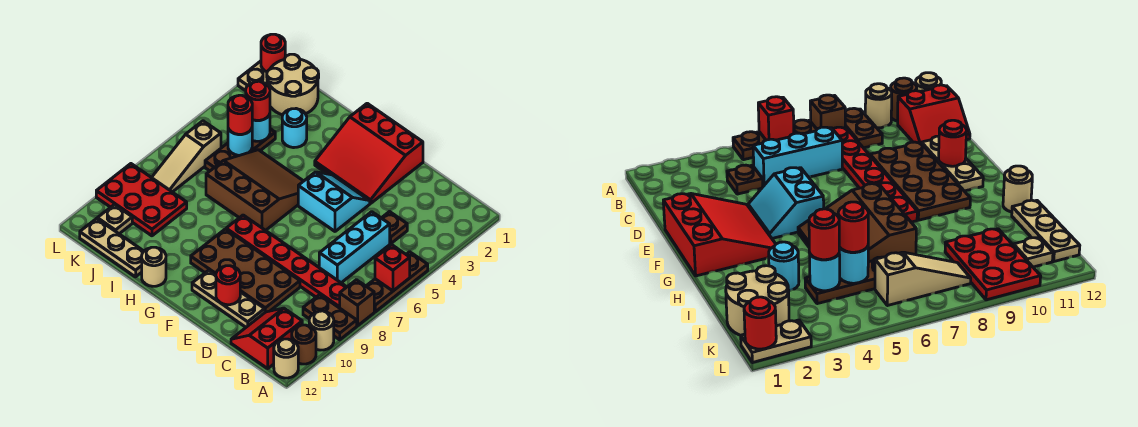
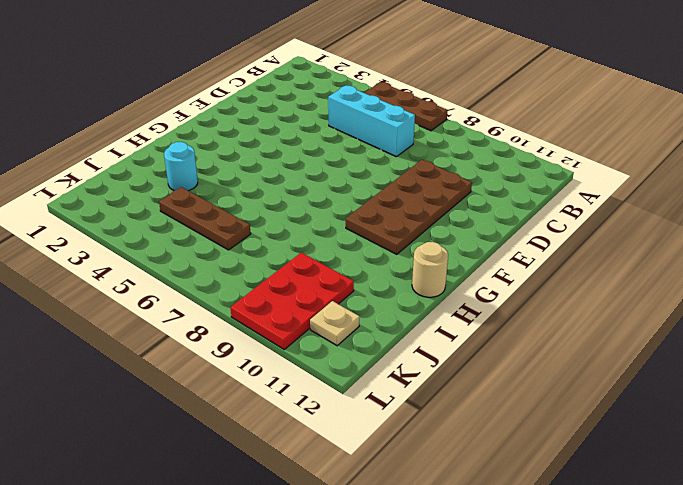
none -> brown 1x1 brick [340,280,374,326]
none -> brown 1x2 plate [303,295,357,340]
none -> tan 1x1 round brick [309,311,334,350]
none -> brown 1x1 round brick [292,325,316,364]

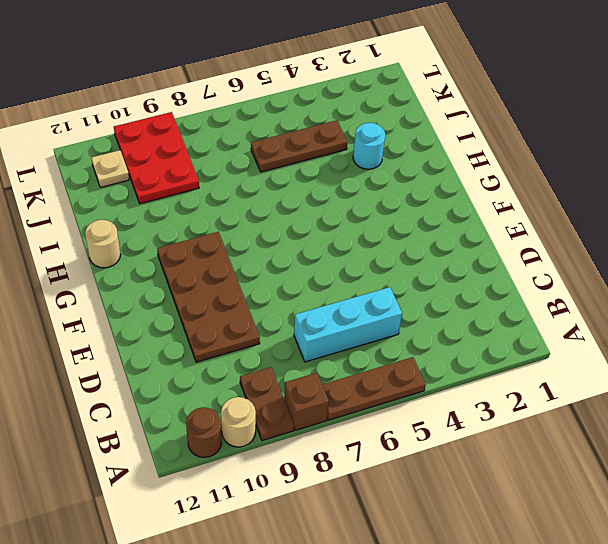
none -> tan 1x1 round brick [274,339,298,378]
none -> red 1x6 plate [226,215,346,308]
none -> red 2x2 slope [231,308,302,368]
none -> brown 1x1 plate [382,212,407,244]

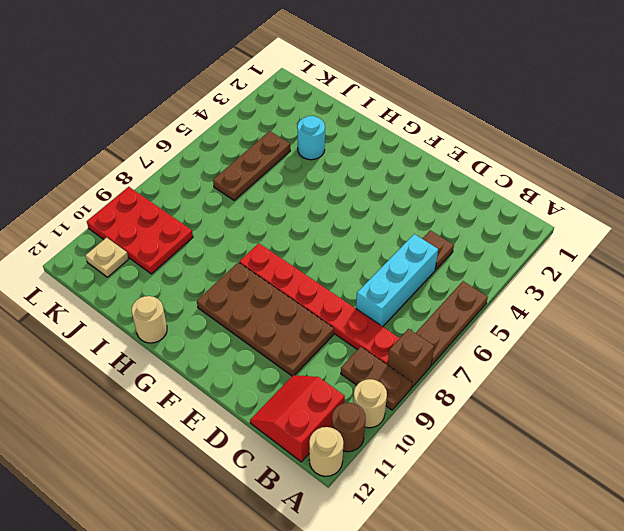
none -> tan 1x3 plate [192,270,265,327]
none -> red 3x3 slope [315,103,423,204]
none -> cyan 2x2 slope [298,172,370,231]
none -> brown 3x3 slope [206,150,303,230]

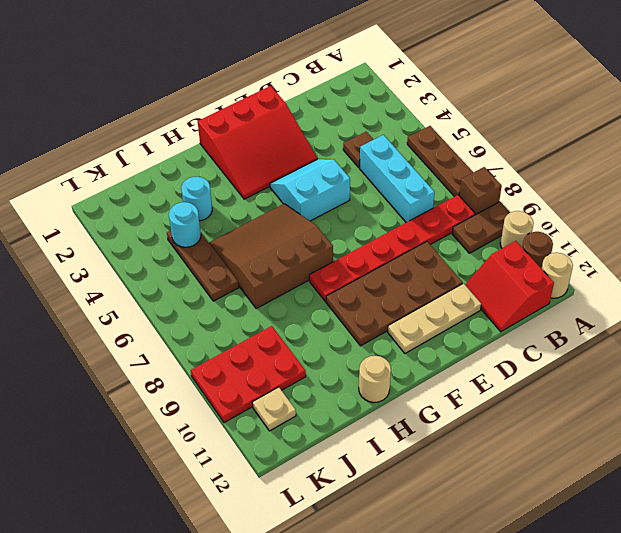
none -> tan 1x3 plate [80,219,144,277]
none -> tan 2x2 round brick [267,54,319,115]
none -> tan 1x3 slope [152,121,221,192]
none -> tan 1x2 plate [238,61,267,91]

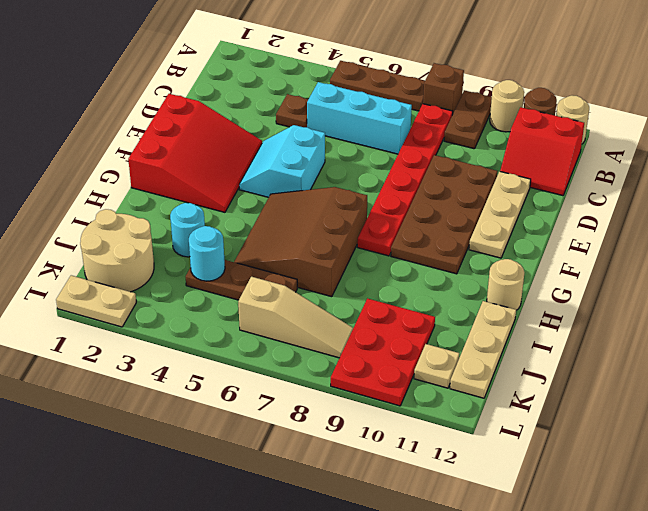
none -> red 1x1 brick [375,245,410,291]
none -> red 1x1 round brick [216,266,240,305]
none -> cyan 1x1 round brick [228,128,252,155]
none -> red 1x1 round brick [261,34,285,72]

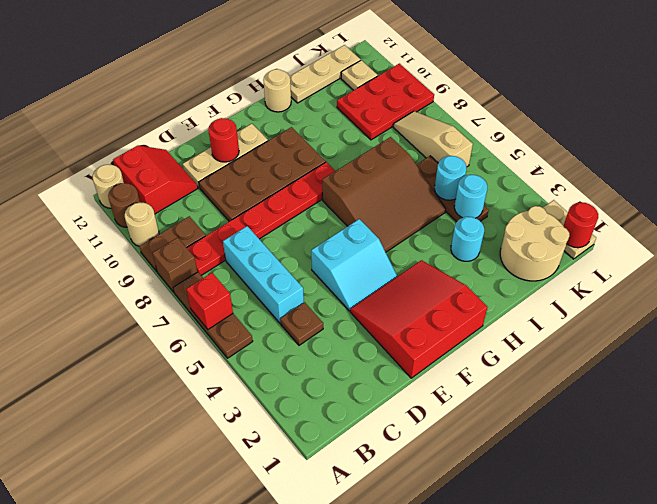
none -> red 1x1 round brick [246,81,270,121]
none -> red 1x1 round brick [228,95,252,134]

